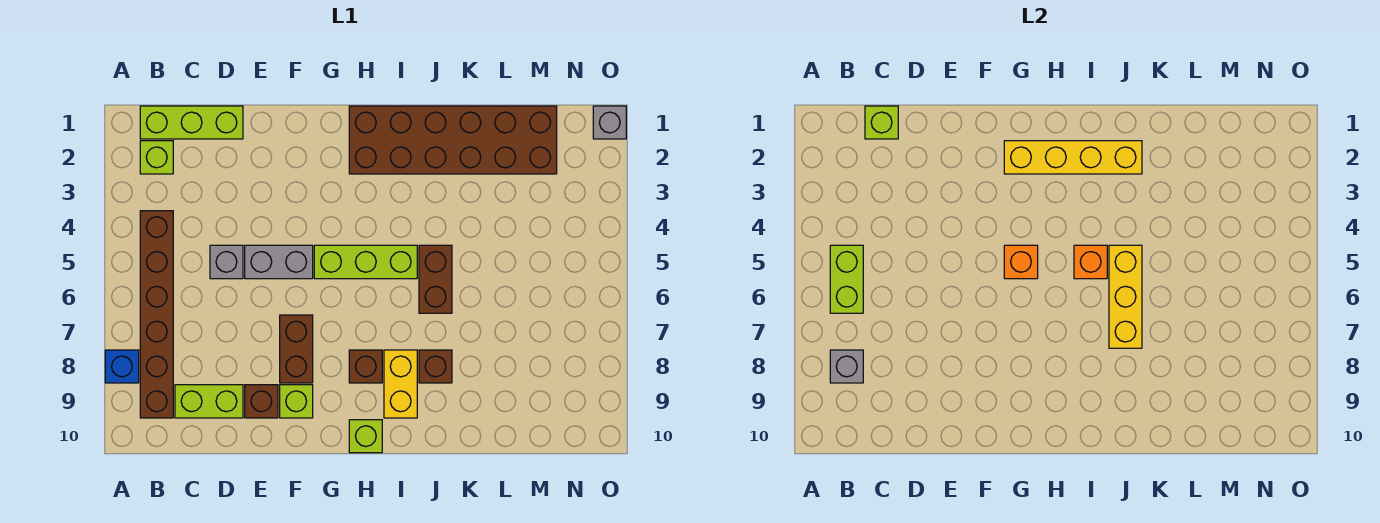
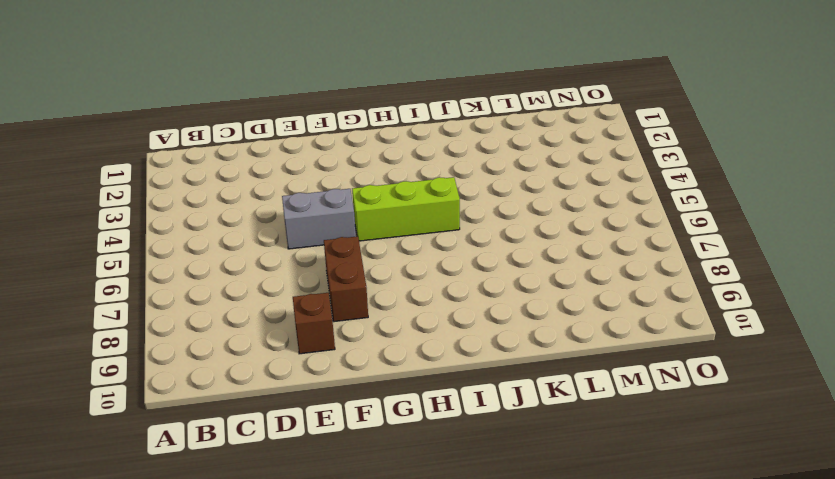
none -> blue 1x1 brick [105,350,139,383]
none -> lime 1x3 brick [140,106,243,139]
none -> lime 1x1 brick [140,141,173,174]

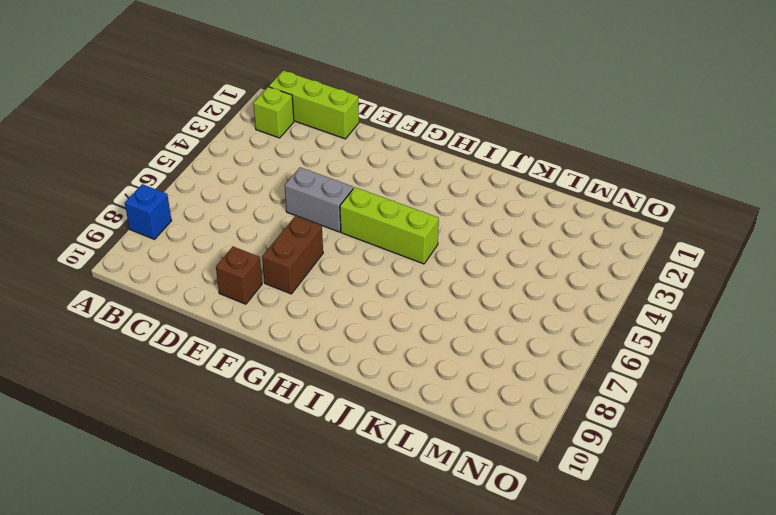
none -> brown 1x6 brick [140,211,173,418]
none -> lime 1x2 brick [175,385,243,418]
none -> grey 1x1 brick [210,245,243,279]

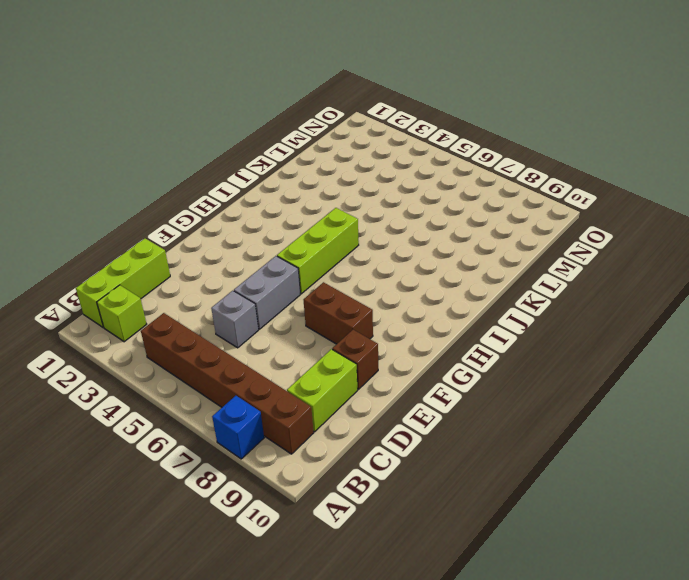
none -> lime 1x1 brick [280,385,313,418]
none -> brown 2x6 brick [349,106,557,174]
none -> brown 1x1 brick [349,350,382,383]

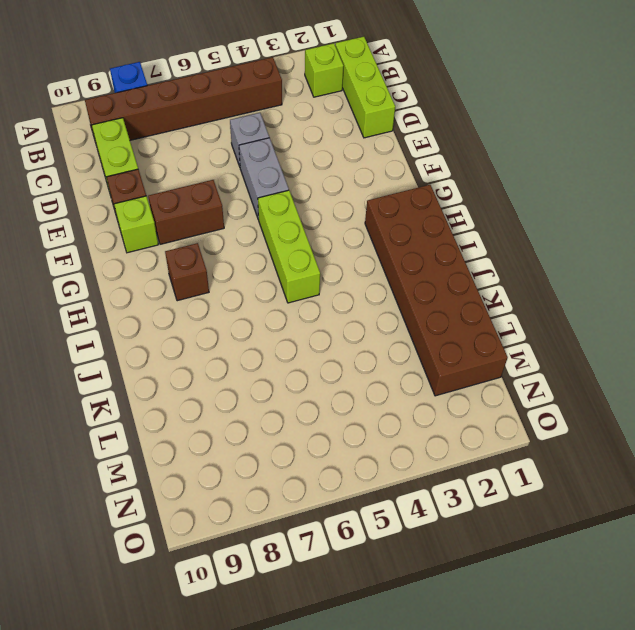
none -> lime 1x1 brick [349,420,382,453]
none -> yellow 1x2 brick [384,350,417,418]
none -> brown 1x2 brick [419,245,452,313]

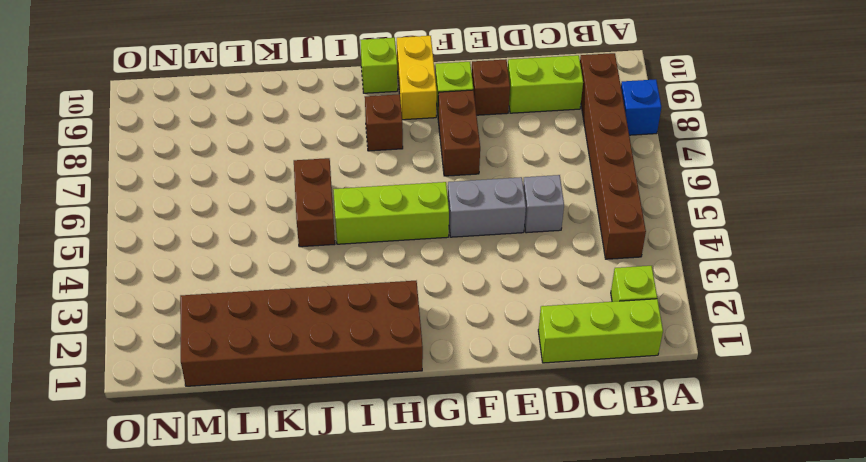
yellow 1x2 brick [397,36,437,120] -> yellow 1x2 brick moved to [384,350,417,418]
none -> brown 1x1 brick [419,350,452,383]
none -> grey 1x1 brick [593,106,626,139]
none -> lime 1x2 brick [830,245,863,313]

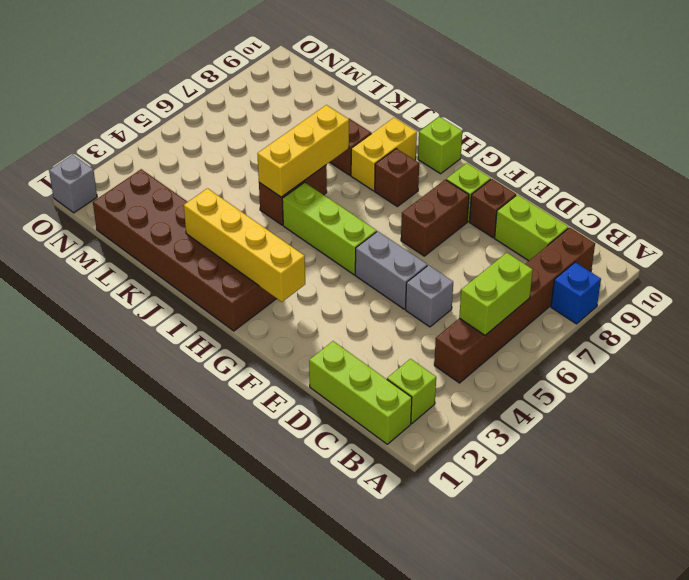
none -> grey 1x1 brick [830,350,863,383]
none -> lime 1x1 brick [865,106,898,139]
none -> orange 1x1 brick [1004,245,1038,279]

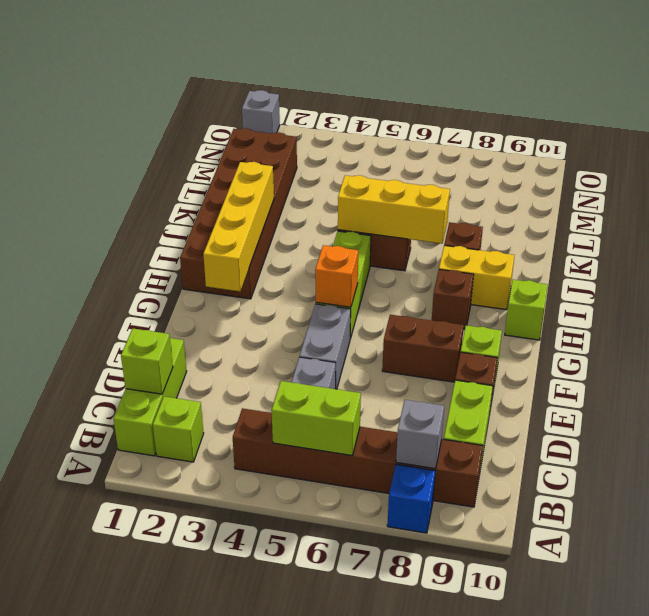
none -> orange 1x1 brick [1074,245,1107,279]

